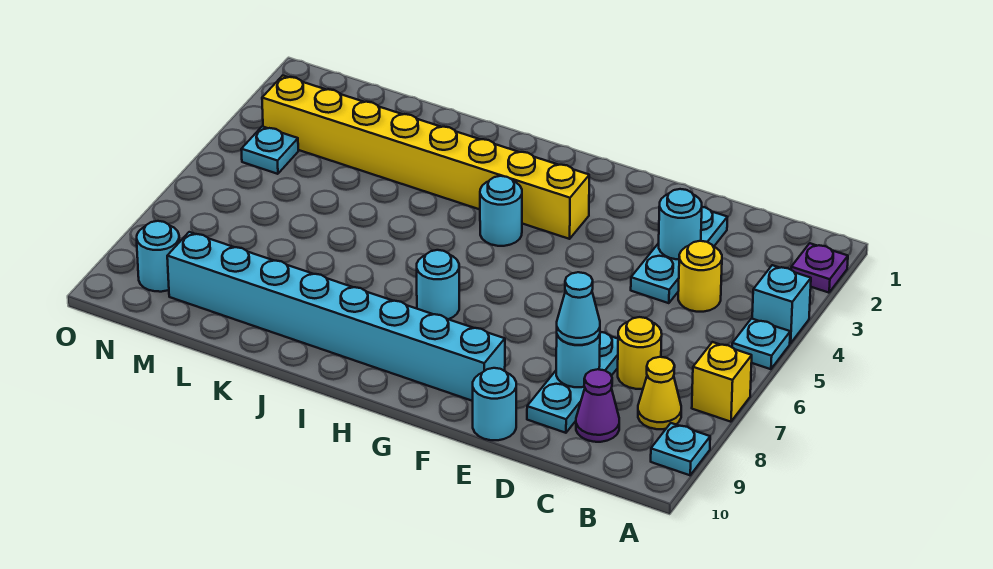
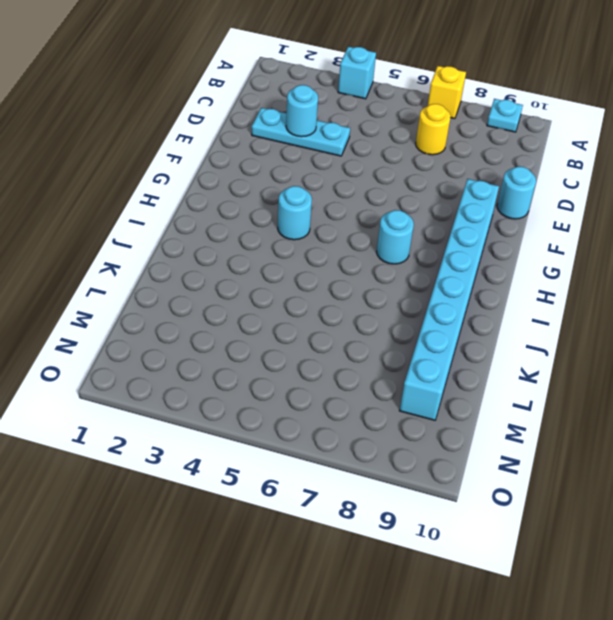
none -> purple 1x1 plate [791,243,848,293]
none -> cyan 1x1 plate [732,319,790,369]
none -> yellow 1x1 cone [638,357,681,429]

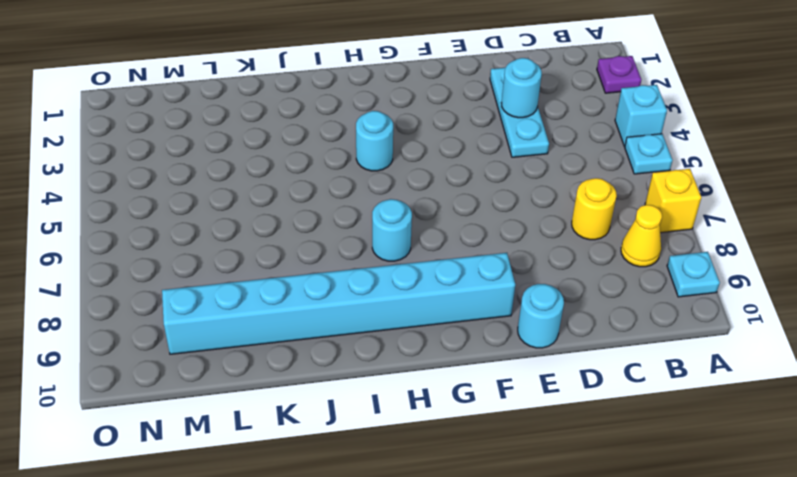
none -> yellow 1x1 round brick [678,241,722,312]
none -> purple 1x1 cone [576,369,619,442]
none -> cyan 1x3 plate [527,332,618,433]

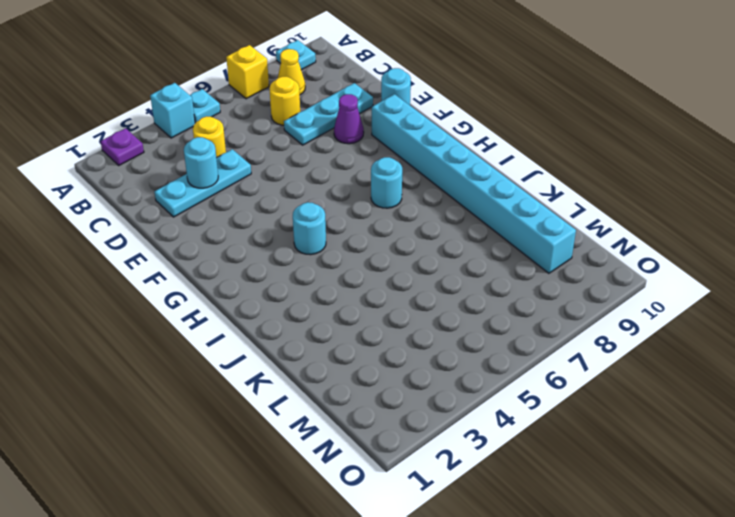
purple 1x1 cone [334,94,364,144] -> purple 1x1 cone moved to [576,369,619,442]
none -> yellow 1x8 brick [262,76,589,239]
none -> cyan 1x1 plate [241,126,298,174]
none -> cyan 1x1 round brick [137,221,179,292]

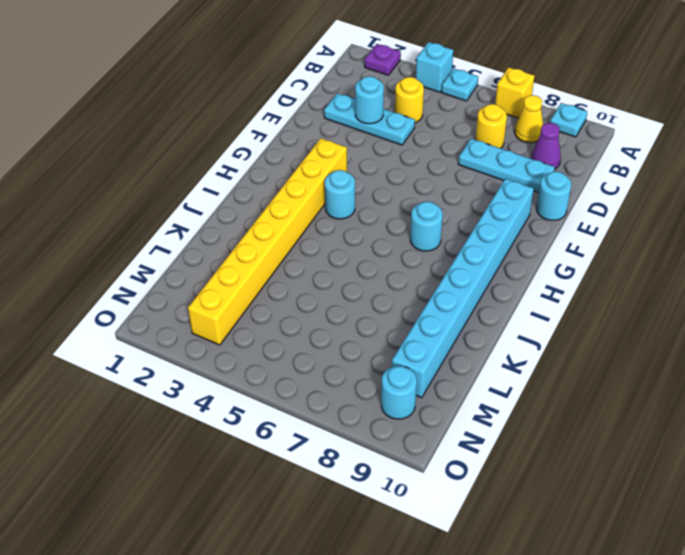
none -> cyan 1x1 plate [241,126,298,174]
none -> cyan 1x1 round brick [556,335,600,387]
none -> cyan 1x1 cone [557,272,600,345]

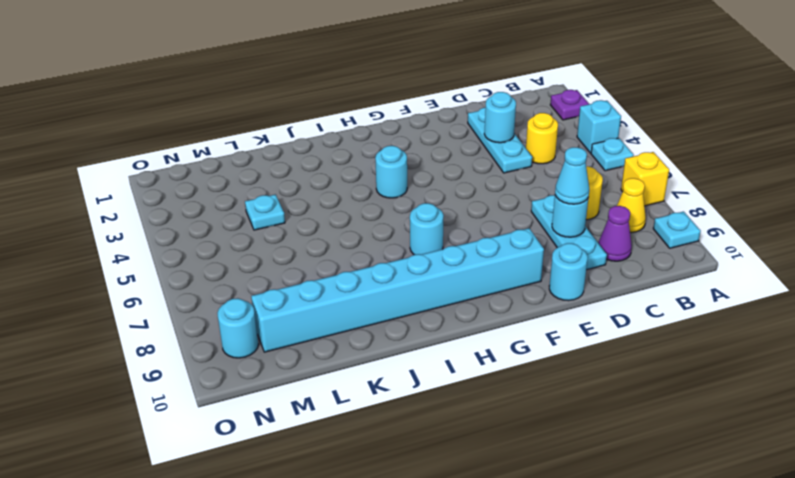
cyan 1x1 plate [245,194,285,230] -> cyan 1x1 plate moved to [241,126,298,174]
none -> yellow 1x8 brick [262,76,589,239]

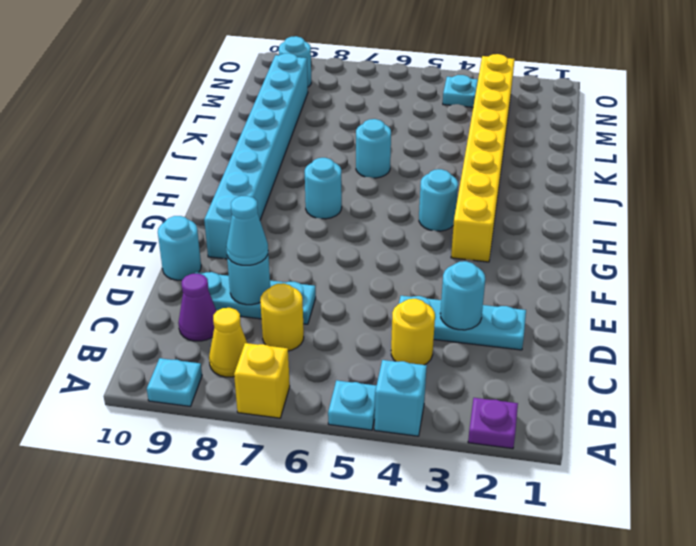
cyan 1x1 round brick [356,119,391,178] -> none

